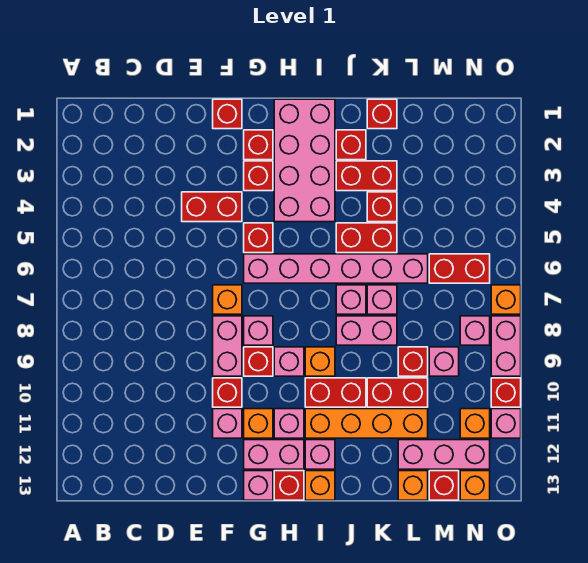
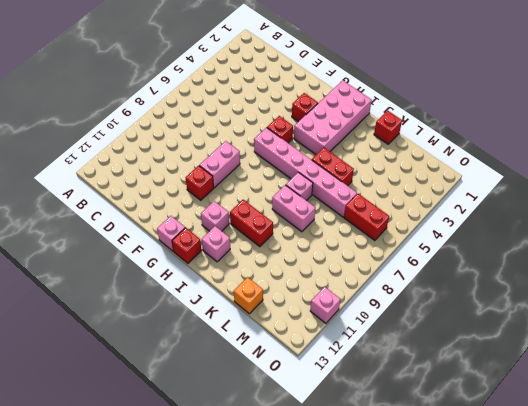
none -> red 1x2 brick [182,192,242,222]
none -> red 1x1 brick [213,99,242,129]
none -> orange 1x1 brick [213,285,242,314]
none -> pink 1x1 brick [213,409,242,438]

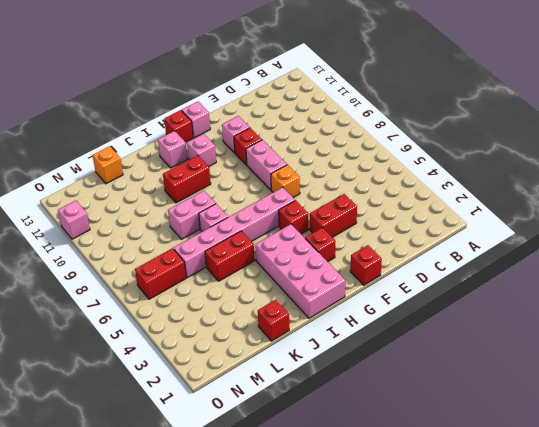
none -> red 1x1 brick [244,130,273,160]
none -> pink 1x1 brick [244,316,273,345]
none -> red 1x1 brick [244,347,273,376]
none -> orange 1x1 brick [244,409,273,438]

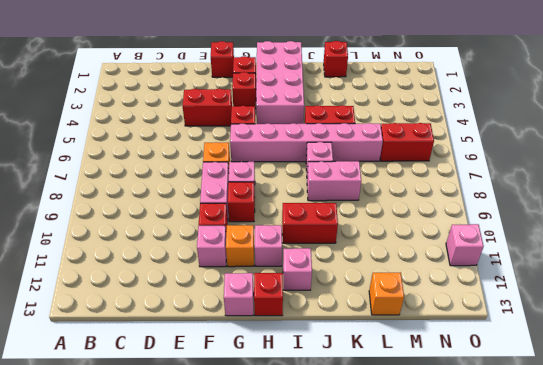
none -> pink 1x2 brick [244,440,304,469]
none -> pink 1x1 brick [274,347,304,376]
none -> orange 1x1 brick [305,347,335,376]
none -> orange 1x4 brick [305,409,428,438]

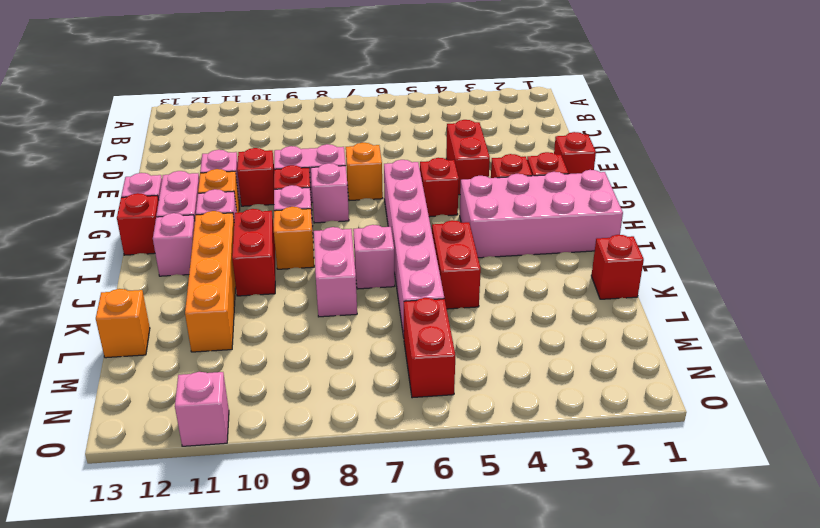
none -> orange 1x1 brick [305,471,335,500]
none -> red 1x1 brick [336,130,366,160]
none -> red 1x2 brick [336,161,397,191]
none -> red 1x1 brick [367,192,397,222]

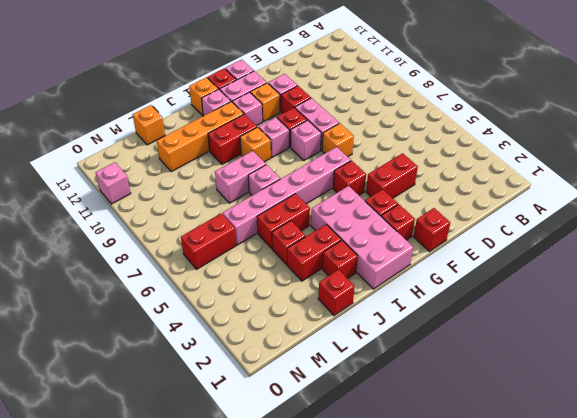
none -> pink 1x1 brick [367,285,397,314]
none -> red 1x2 brick [367,378,428,407]
none -> red 1x1 brick [398,347,428,376]
none -> pink 1x3 brick [398,440,490,469]

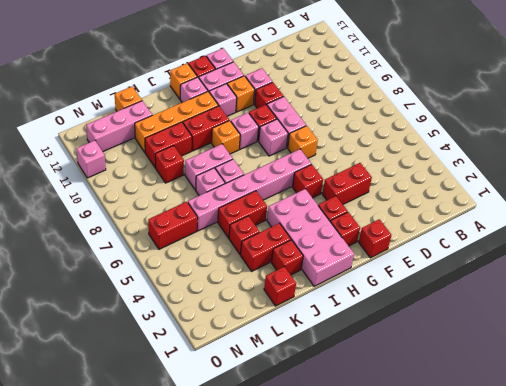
none -> pink 1x1 brick [429,347,459,376]
none -> red 1x1 brick [429,471,459,500]
none -> pink 1x1 brick [460,316,490,345]
none -> orange 1x1 brick [460,409,490,438]

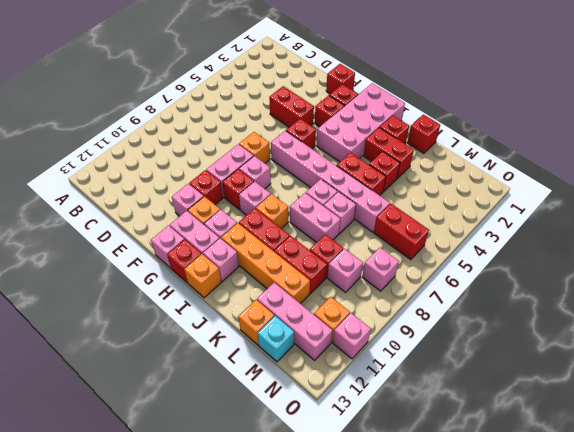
cyan 1x1 brick [258,316,294,362] -> red 1x1 brick [429,471,459,500]
none -> orange 1x1 brick [460,471,490,500]
none -> orange 1x1 brick [491,285,521,314]
none -> pink 1x2 brick [491,316,521,376]
none -> red 1x1 brick [491,378,521,407]

